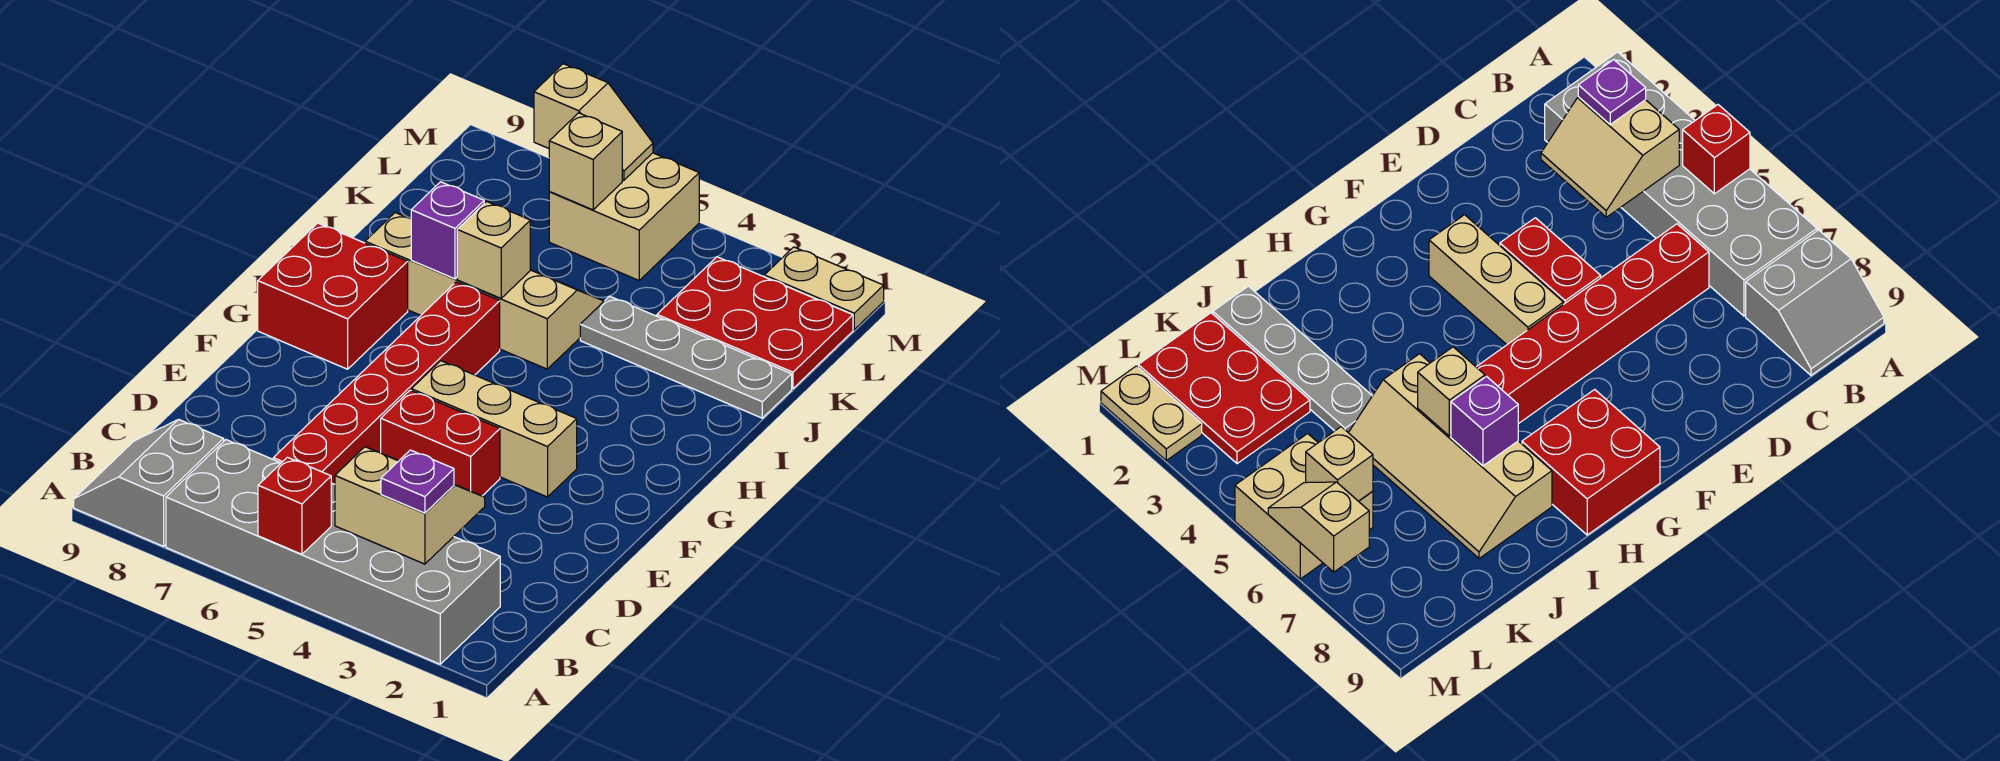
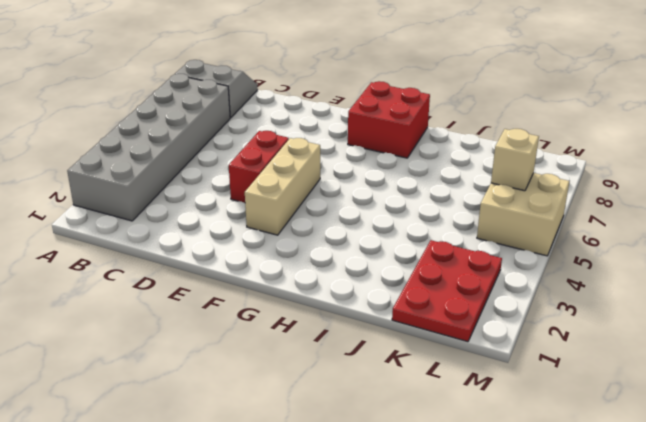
none -> red 1x6 brick [273,282,500,484]
none -> tan 2x4 slope [365,213,604,369]
none -> grey 1x4 plate [580,296,792,418]

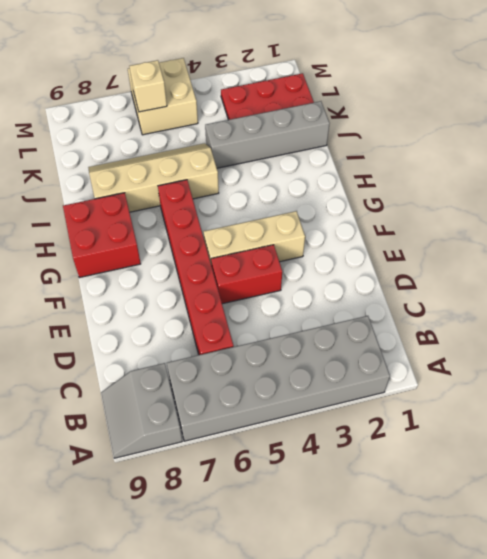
grey 1x4 brick [205,101,330,168] -> grey 1x4 plate [580,296,792,418]
none -> tan 1x2 plate [764,247,884,329]
none -> red 1x1 brick [258,457,331,554]
none -> tan 2x2 slope [335,447,485,564]

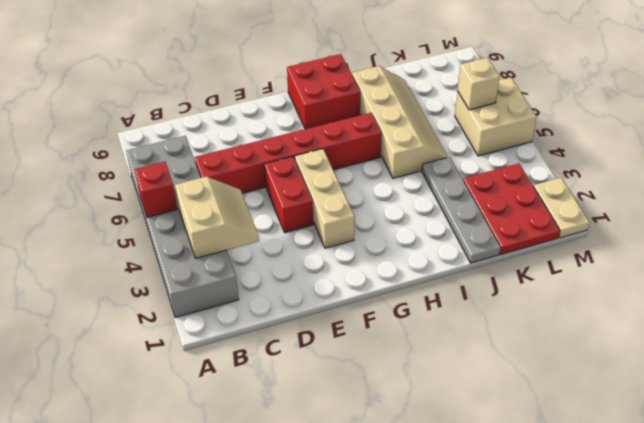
none -> grey 2x2 slope [74,419,224,546]
none -> tan 1x1 brick [457,201,530,298]
none -> purple 1x1 brick [411,182,484,279]

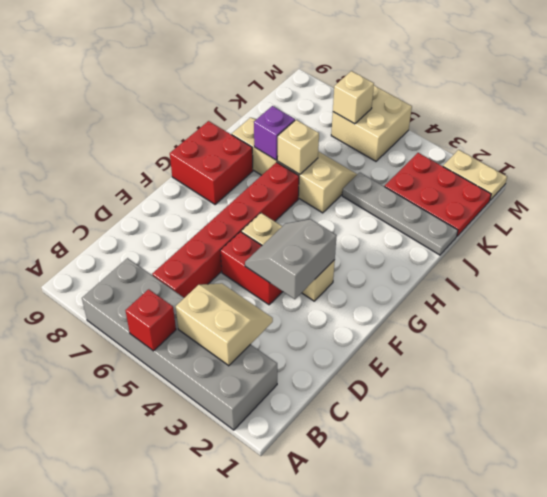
grey 2x2 slope [245,219,337,299] -> grey 2x2 slope moved to [74,419,224,546]
none -> tan 1x2 slope [534,64,653,180]
none -> purple 1x1 plate [381,450,454,513]

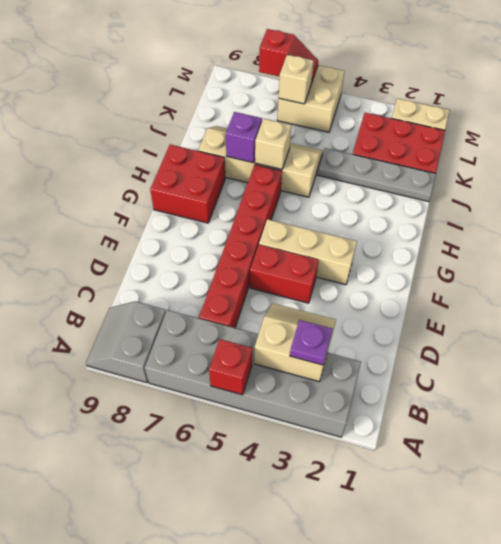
red 1x2 slope [259,29,318,81] -> tan 1x2 slope [534,64,653,180]

